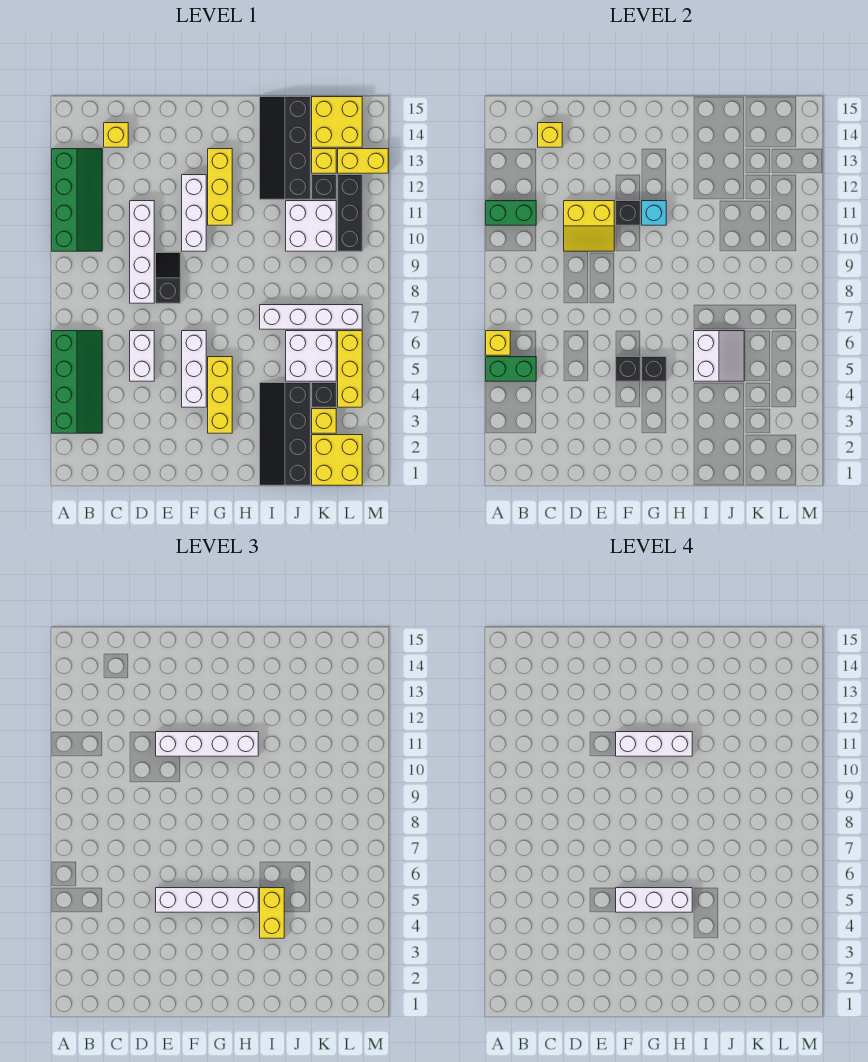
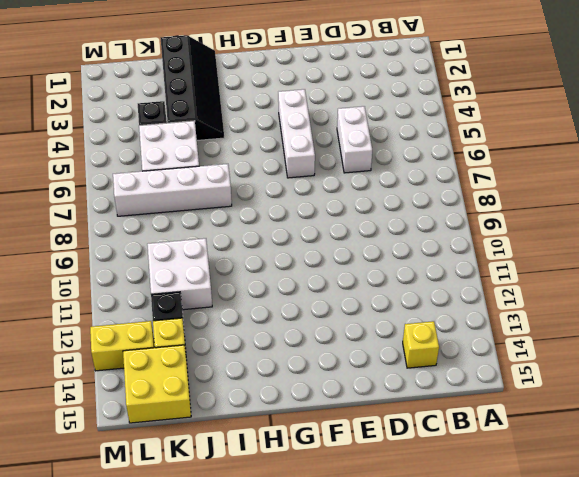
none -> green 2x4 slope [52,331,102,433]
none -> green 2x4 slope [52,149,102,251]
none -> white 1x4 brick [130,201,154,303]
none -> black 1x2 slope [156,253,180,303]

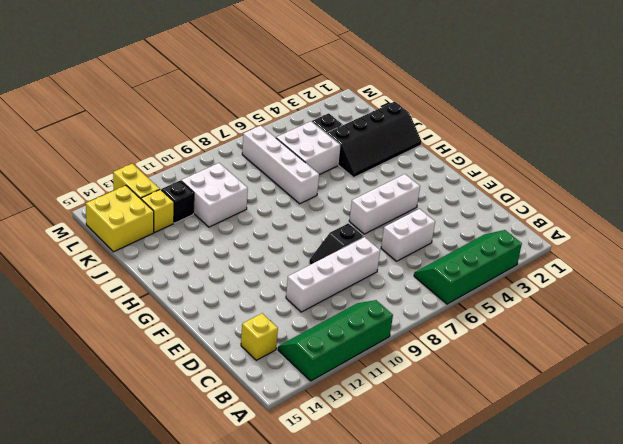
none -> white 1x3 brick [182,175,206,251]
none -> yellow 1x3 brick [208,357,232,433]
none -> yellow 1x3 brick [208,149,232,225]
none -> black 2x4 slope [260,97,310,199]

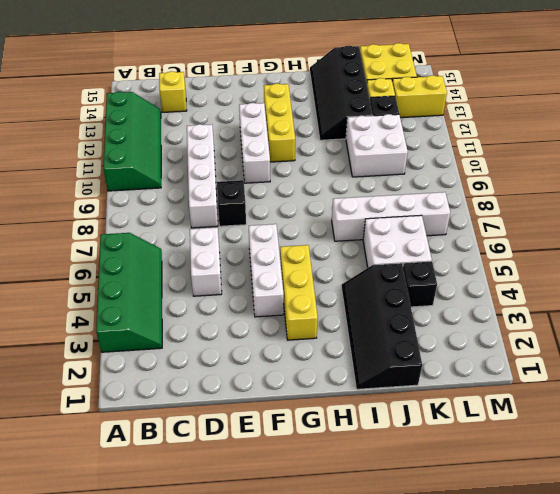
none -> yellow 2x2 brick [312,435,362,485]
none -> yellow 1x1 brick [312,409,336,433]
none -> yellow 1x3 brick [338,331,362,407]
none -> black 1x3 brick [338,175,362,251]

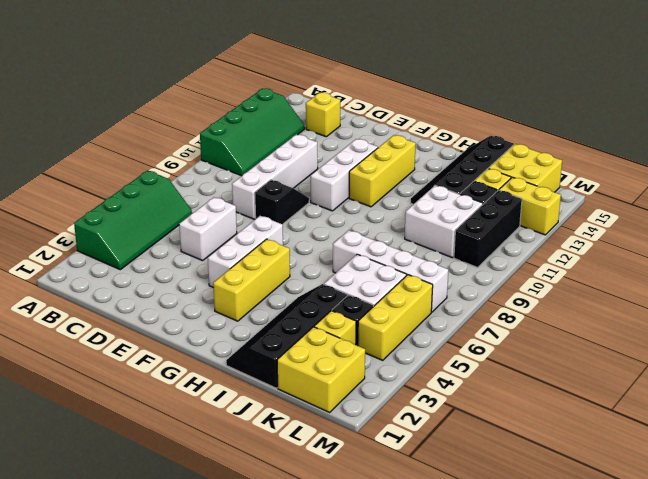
none -> green 1x2 brick [486,357,536,381]
none -> yellow 1x1 brick [486,331,510,355]
none -> green 1x2 brick [486,201,536,225]
none -> yellow 1x1 brick [538,123,562,147]

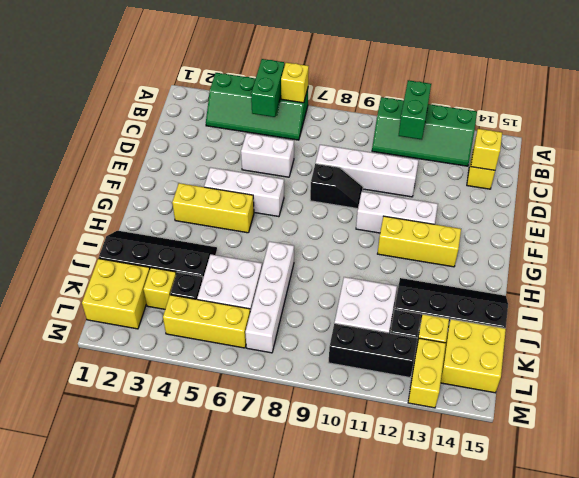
none -> yellow 2x2 slope [564,201,614,251]
none -> black 1x1 brick [616,357,640,381]
none -> black 1x1 brick [616,201,640,225]
none -> black 1x1 brick [642,357,666,381]

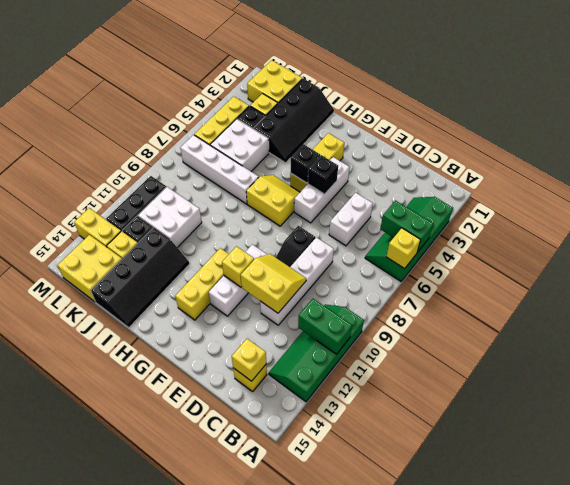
yellow 1x1 brick [222,246,254,287] -> black 1x1 brick [616,201,640,225]
yellow 2x2 slope [246,175,300,226] -> none
none -> cyan 1x1 brick [642,201,666,225]
none -> white 2x2 slope [694,331,744,381]
none -> white 1x4 brick [156,888,258,912]
none -> white 1x4 brick [156,732,258,756]

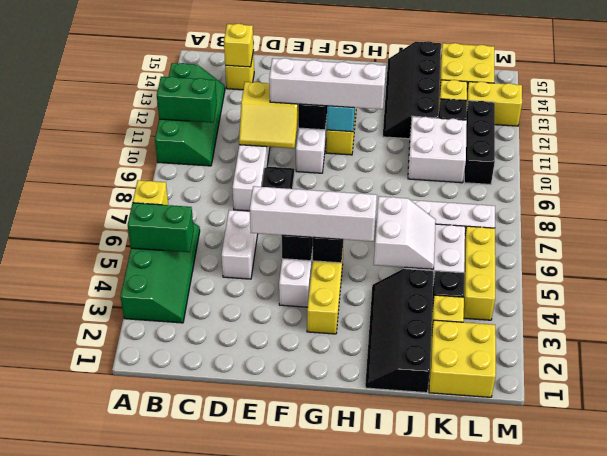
none -> yellow 1x2 brick [260,888,284,938]
none -> white 1x3 brick [616,888,692,912]
none -> white 1x3 brick [616,732,692,756]

